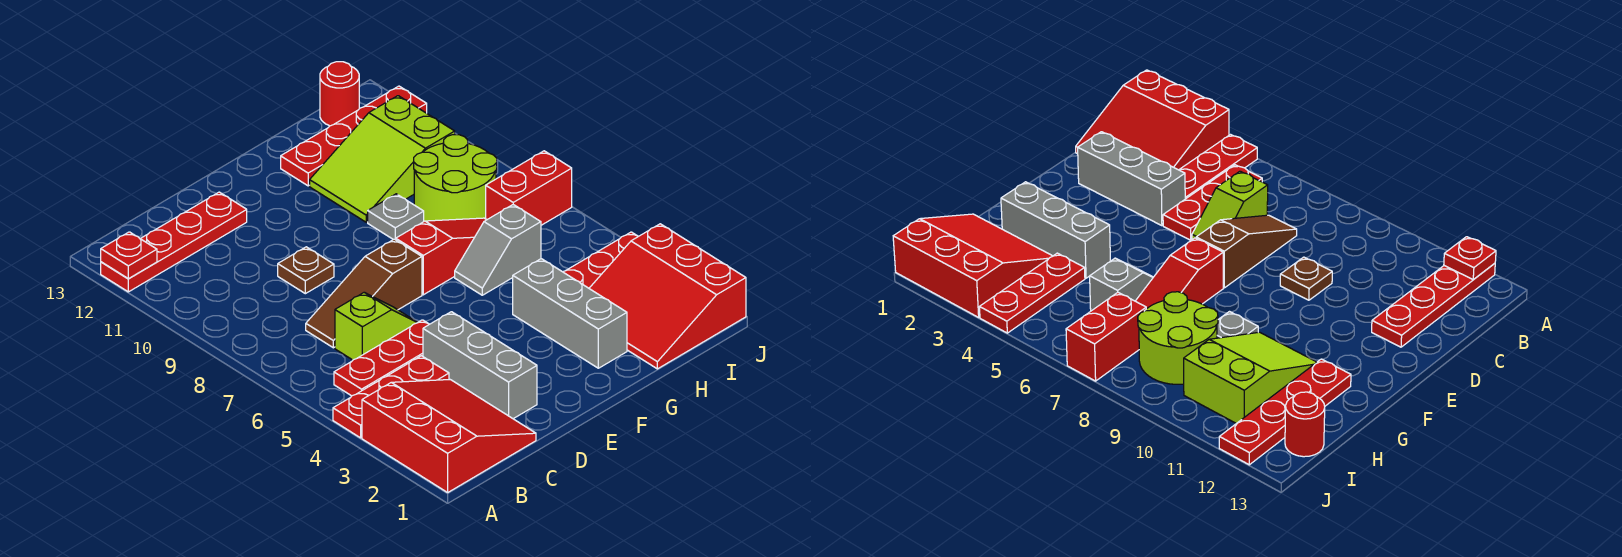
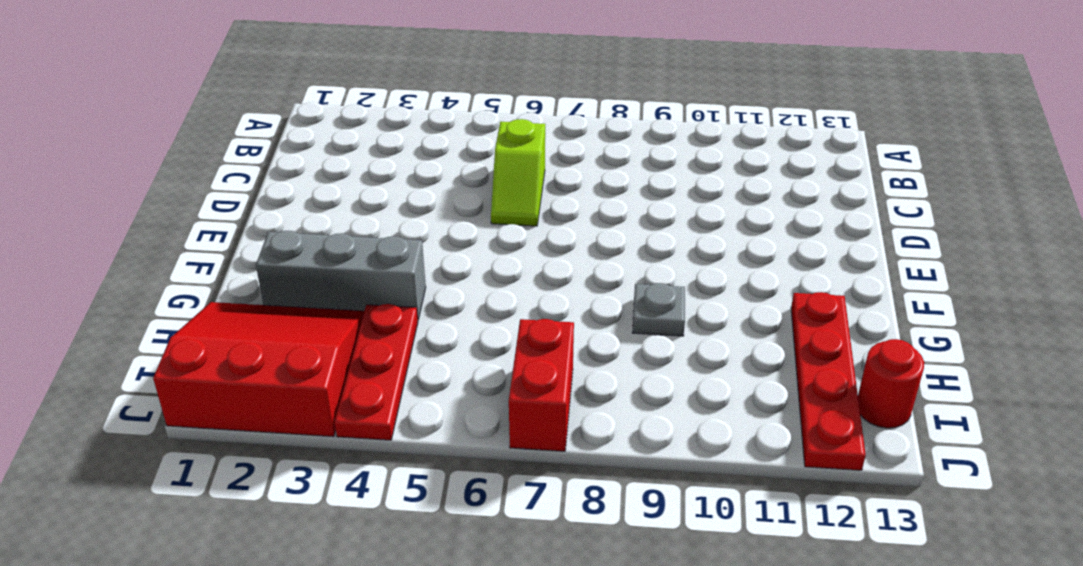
none -> red 3x3 slope [362,380,536,492]
none -> red 1x3 plate [333,356,449,438]
none -> red 1x4 plate [101,192,247,292]

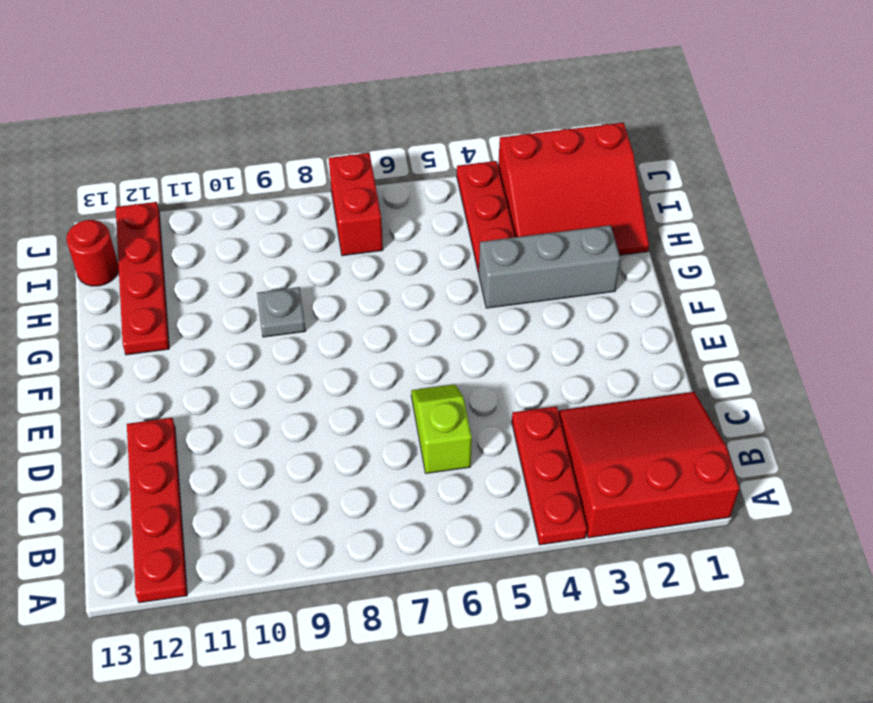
none -> red 1x3 plate [334,320,429,396]
none -> brown 1x3 slope [306,239,422,348]
none -> grey 1x3 brick [423,312,537,419]

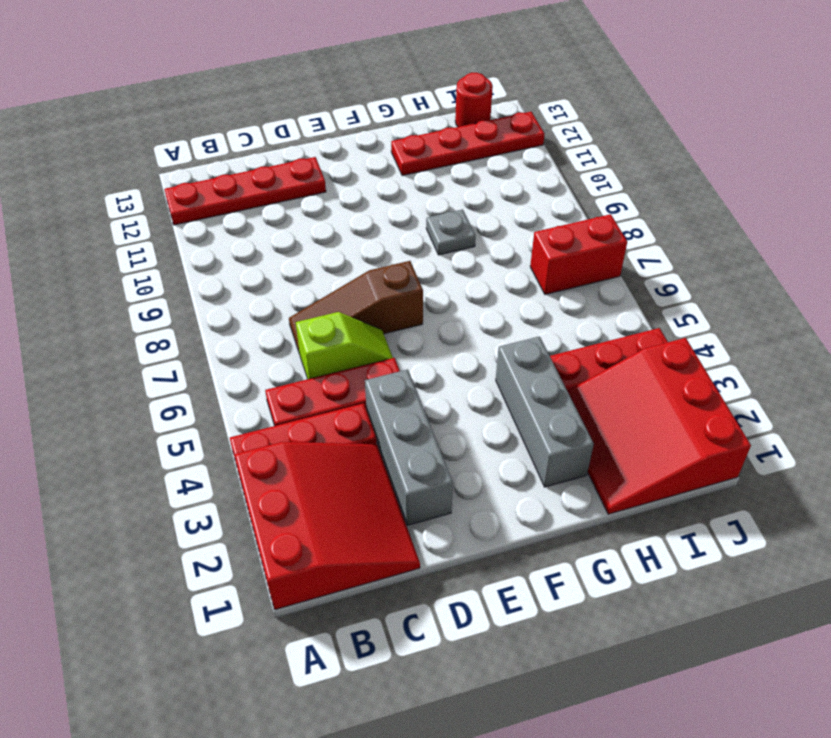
none -> brown 1x1 plate [278,247,334,294]
none -> red 1x3 slope [396,218,486,295]
none -> grey 1x2 slope [455,205,541,295]

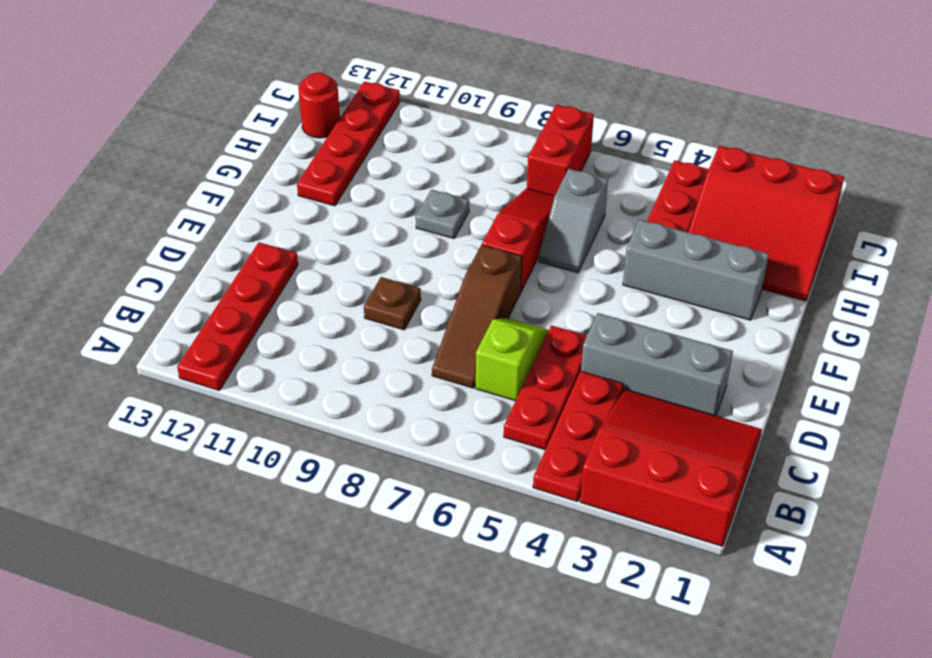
none -> lime 2x3 slope [310,96,455,222]
none -> lime 2x2 round brick [414,135,497,221]
none -> red 1x1 plate [101,232,157,279]

